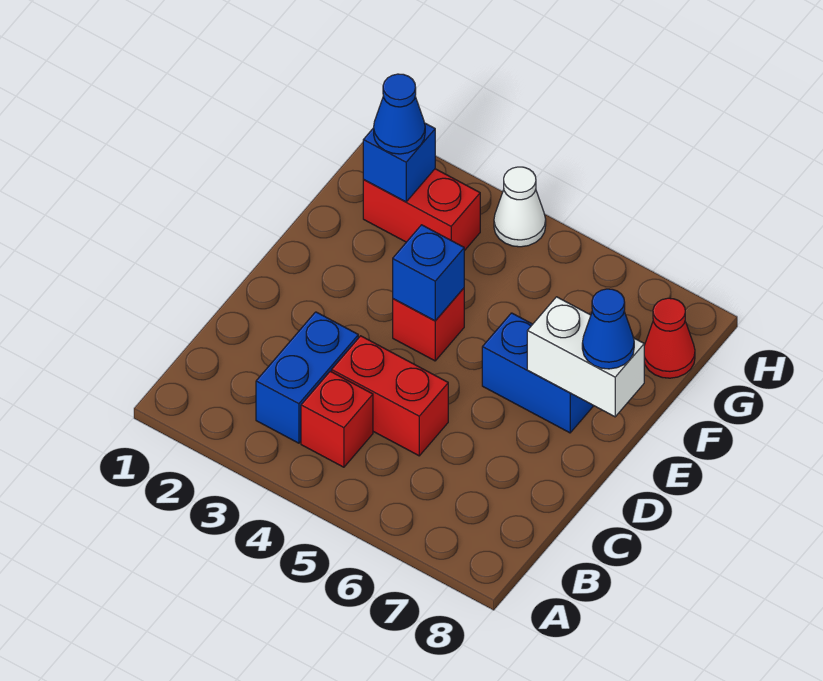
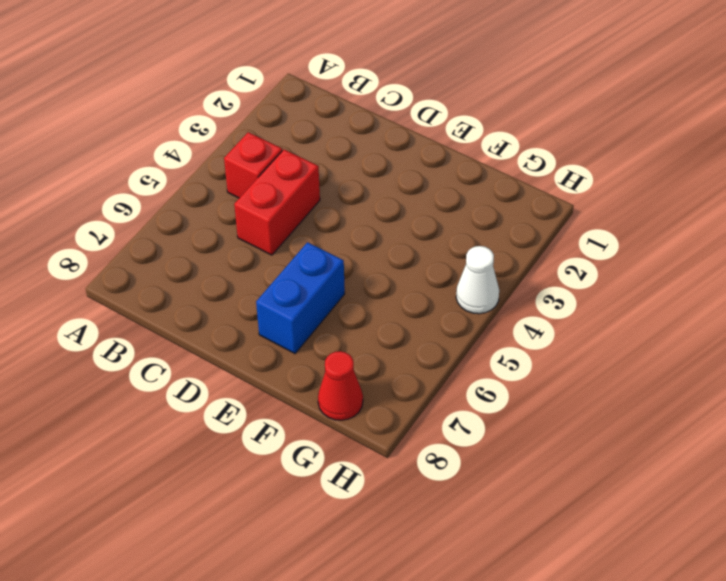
none -> blue 1x2 brick [256,312,358,443]
none -> red 1x1 brick [393,288,464,361]
none -> red 1x2 brick [363,169,480,251]

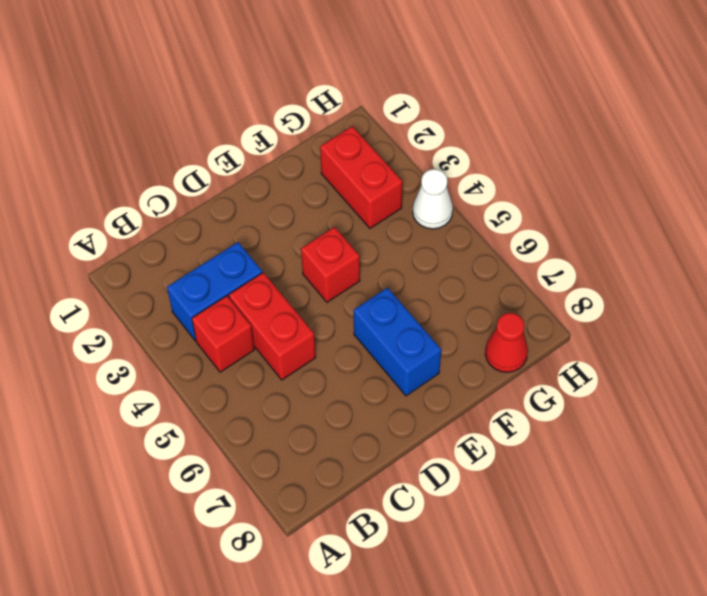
none -> blue 1x1 brick [393,225,464,321]
none -> white 1x2 brick [527,297,644,417]
none -> blue 1x1 brick [363,123,435,202]

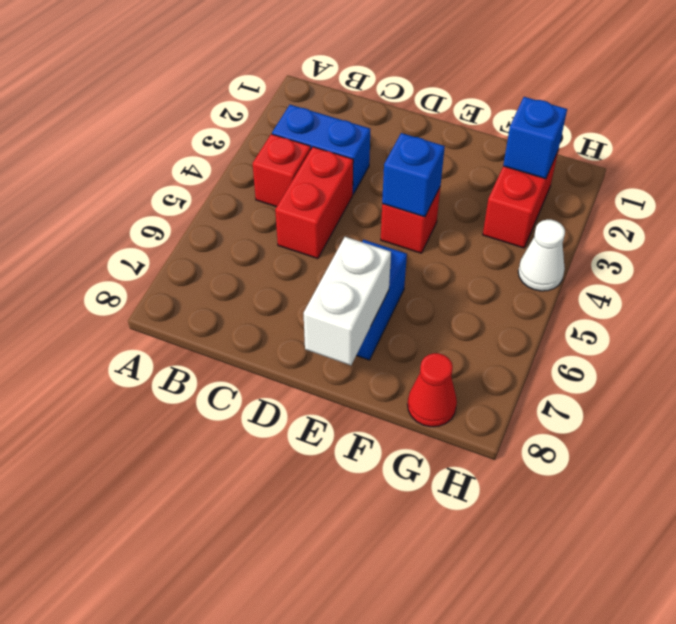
none -> blue 1x1 cone [582,289,634,369]
none -> blue 1x1 cone [374,74,425,154]

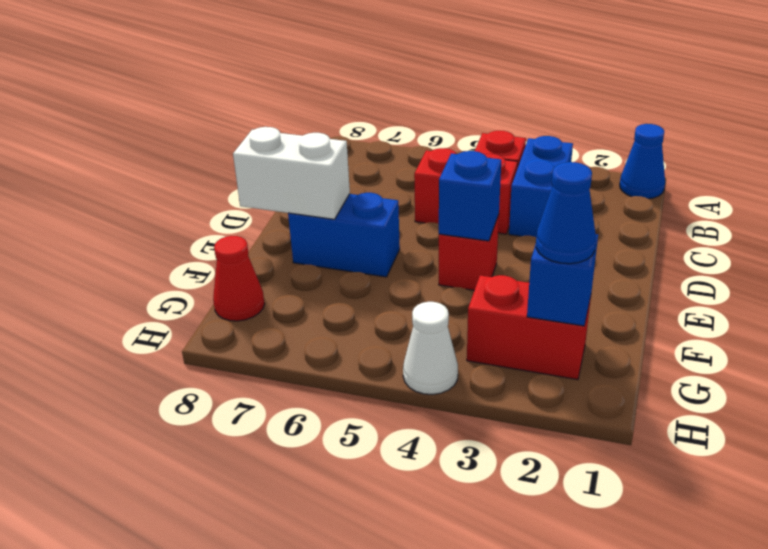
blue 1x1 cone [620,124,665,199] -> blue 1x1 cone moved to [582,289,634,369]

